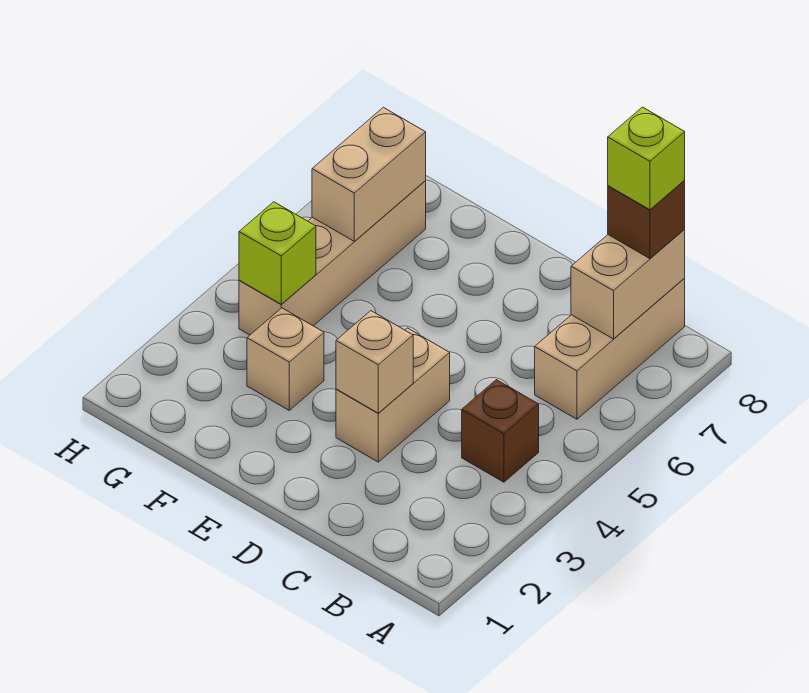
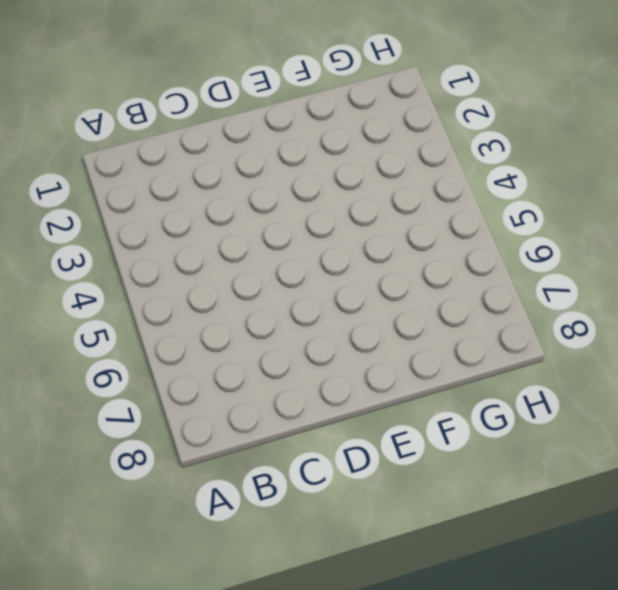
none -> brown 1x1 brick [462,380,539,482]
none -> tan 1x3 brick [535,278,685,419]

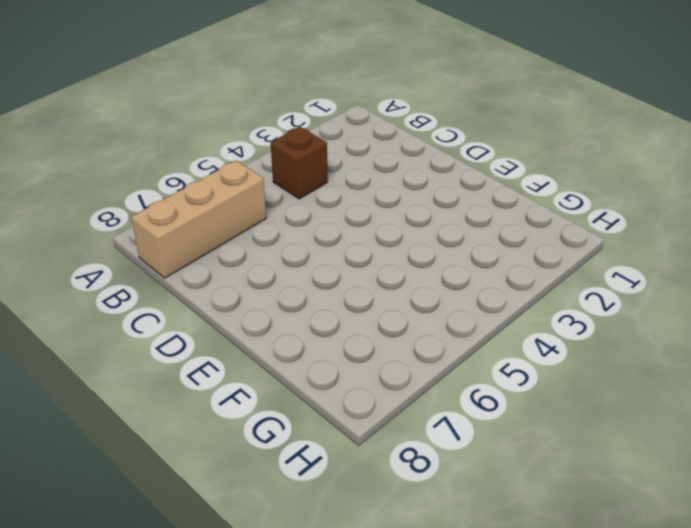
none -> tan 1x2 brick [336,328,450,462]
none -> tan 1x1 brick [247,308,324,410]

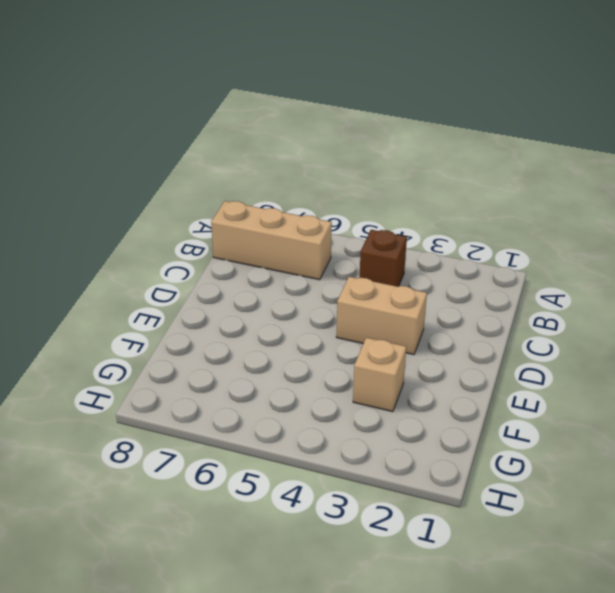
none -> tan 1x4 brick [239,181,426,335]
none -> tan 1x2 brick [571,230,685,339]

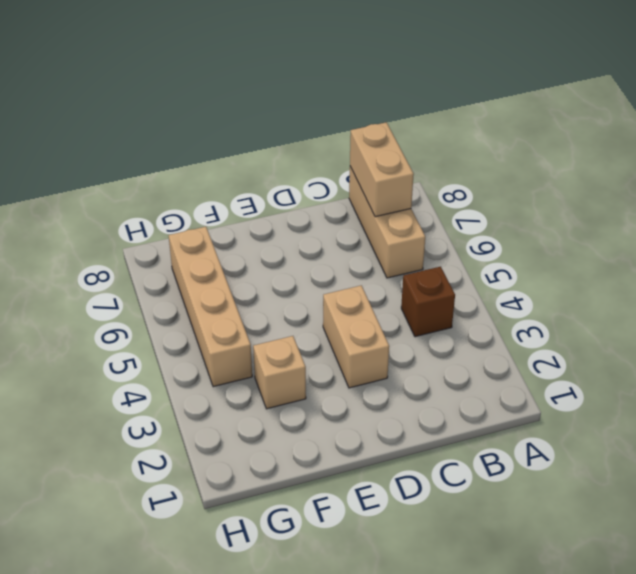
none -> tan 1x1 brick [336,311,413,413]
none -> lime 1x1 brick [239,202,316,304]

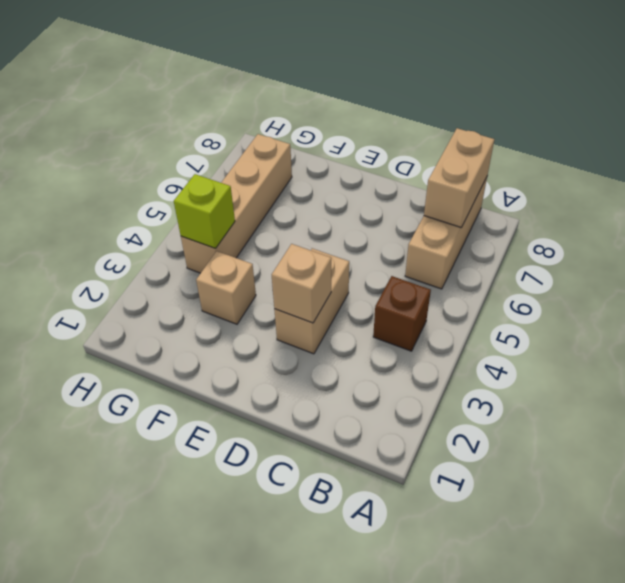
none -> tan 1x2 brick [312,107,426,242]
none -> brown 1x1 brick [608,181,685,259]

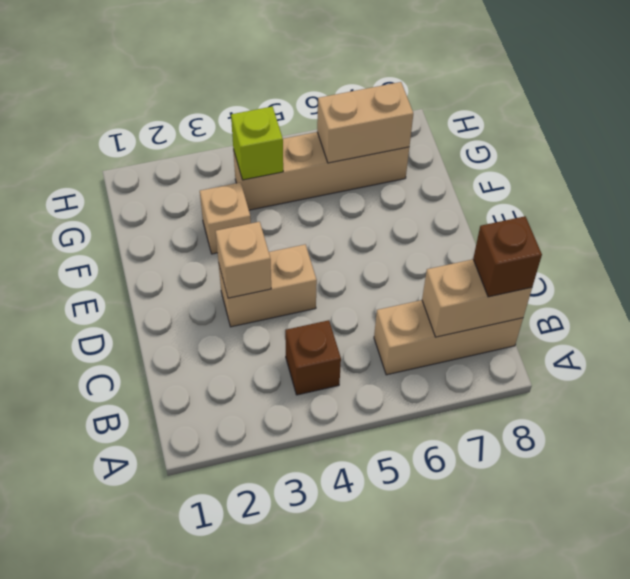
none -> lime 1x1 brick [608,107,685,210]

